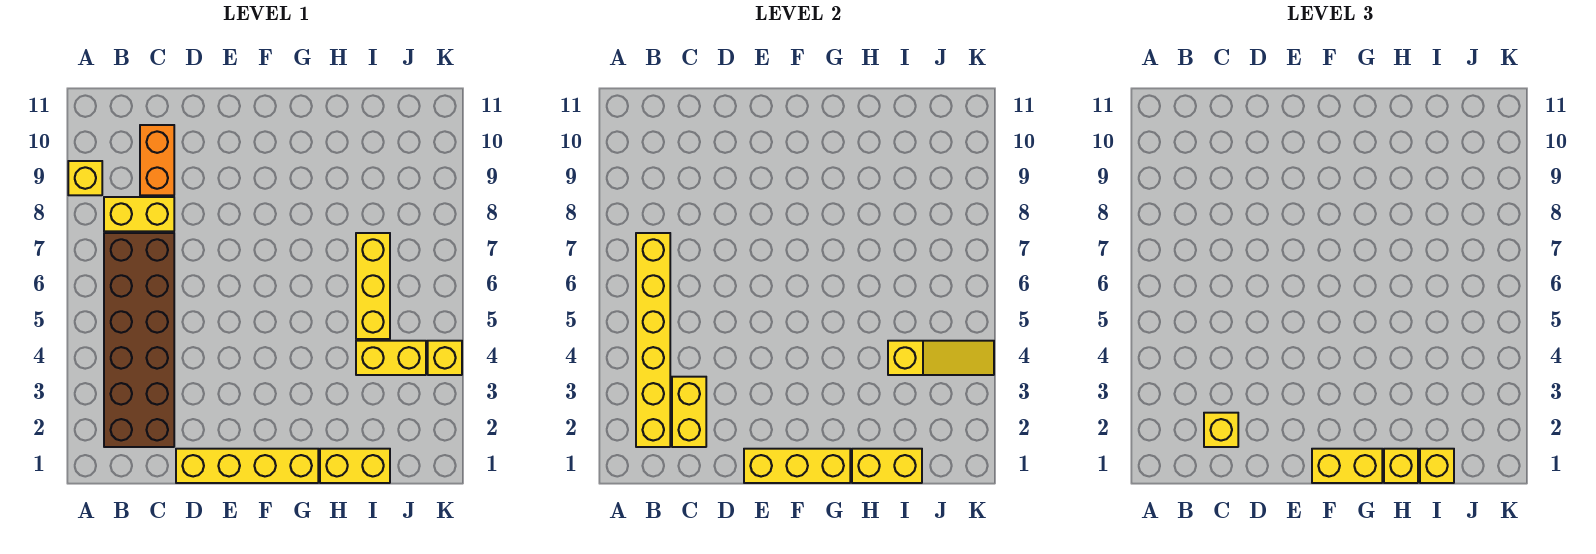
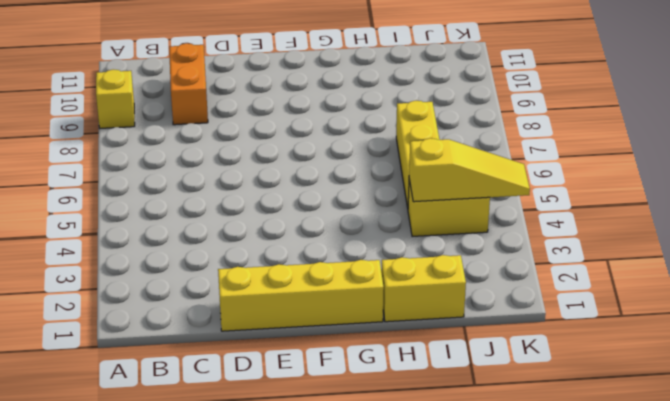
none -> brown 2x6 brick [104,233,174,447]
none -> yellow 1x2 brick [104,197,174,231]
none -> yellow 1x1 brick [428,341,462,375]

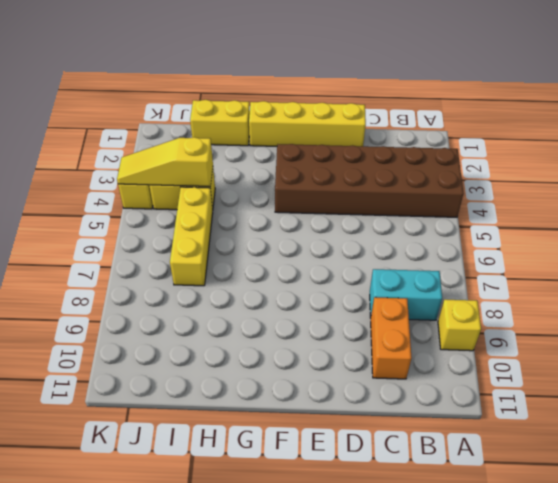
brown 2x6 brick [275,144,464,217] -> brown 2x6 brick turned to [104,233,174,447]
cyan 1x2 brick [370,269,442,320] -> yellow 1x2 brick [104,197,174,231]
none -> yellow 1x6 brick [636,233,670,447]
none -> yellow 1x2 brick [672,377,706,447]
none -> yellow 1x3 brick [744,449,850,483]

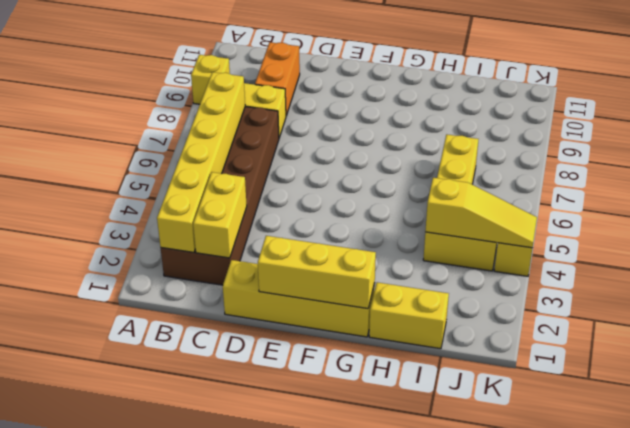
none -> yellow 1x2 brick [852,449,922,483]
none -> yellow 1x1 brick [1204,413,1238,447]
none -> yellow 1x2 brick [1312,449,1382,483]

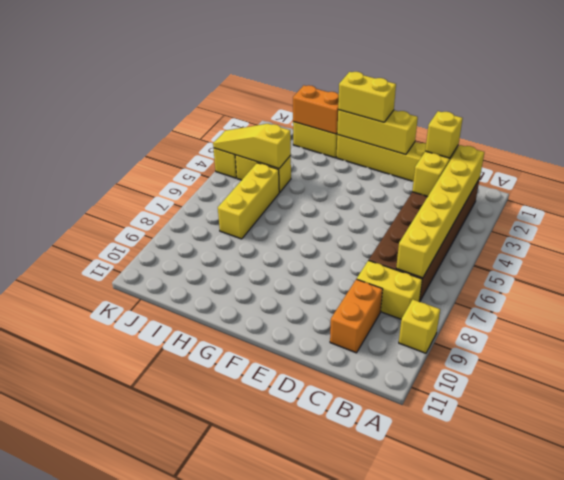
orange 1x2 brick [293,85,339,134] -> yellow 1x2 brick [852,449,922,483]
none -> yellow 1x1 brick [1384,449,1418,483]
none -> yellow 1x1 brick [1420,449,1454,483]

